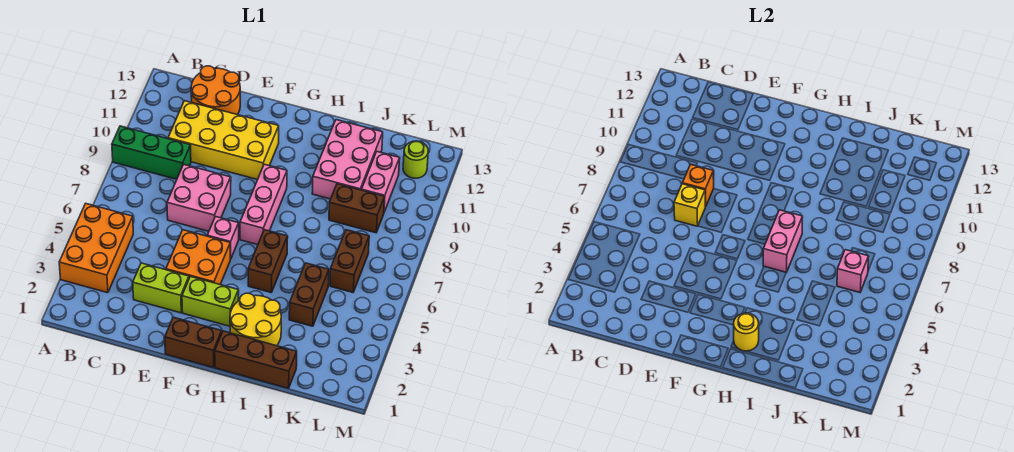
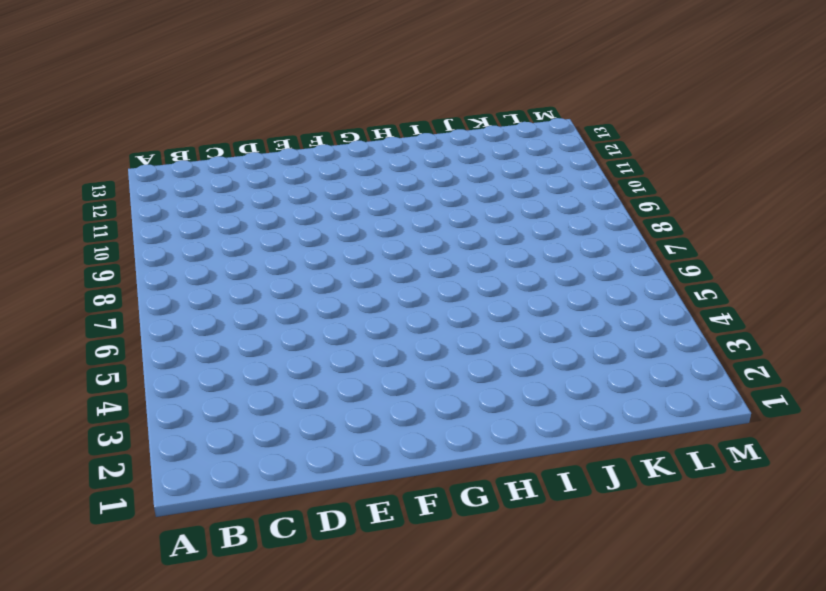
none -> orange 2x3 brick [59,204,133,293]
none -> green 1x3 brick [112,126,191,179]
none -> yellow 2x4 brick [168,101,279,180]

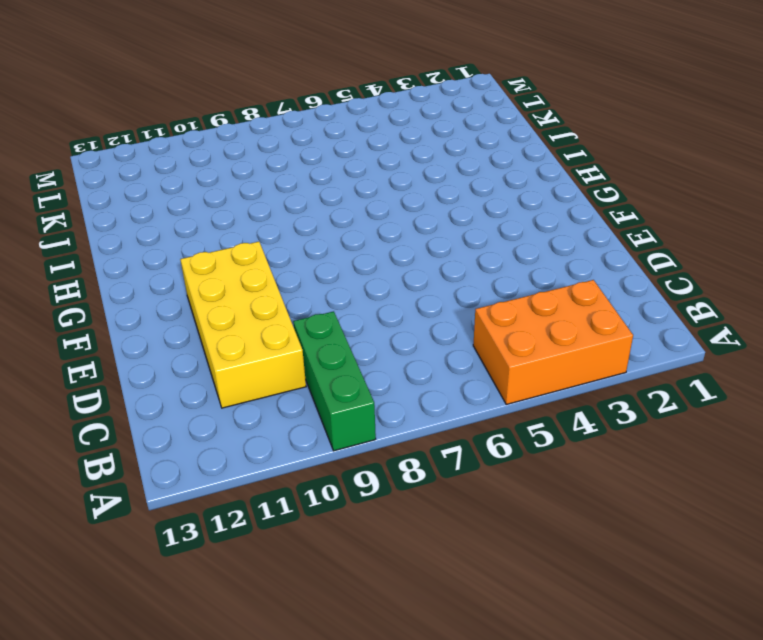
none -> orange 2x2 round brick [191,66,240,115]
none -> lime 1x2 brick [133,263,189,313]
none -> pink 2x2 brick [167,165,231,231]

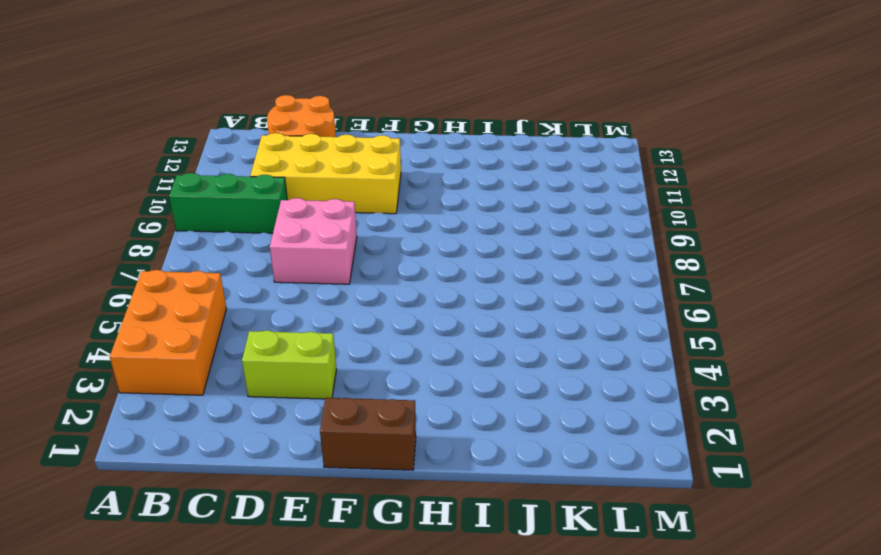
none -> orange 2x2 brick [166,230,230,284]
none -> lime 1x2 brick [182,277,238,326]
none -> pink 1x1 brick [207,217,239,259]

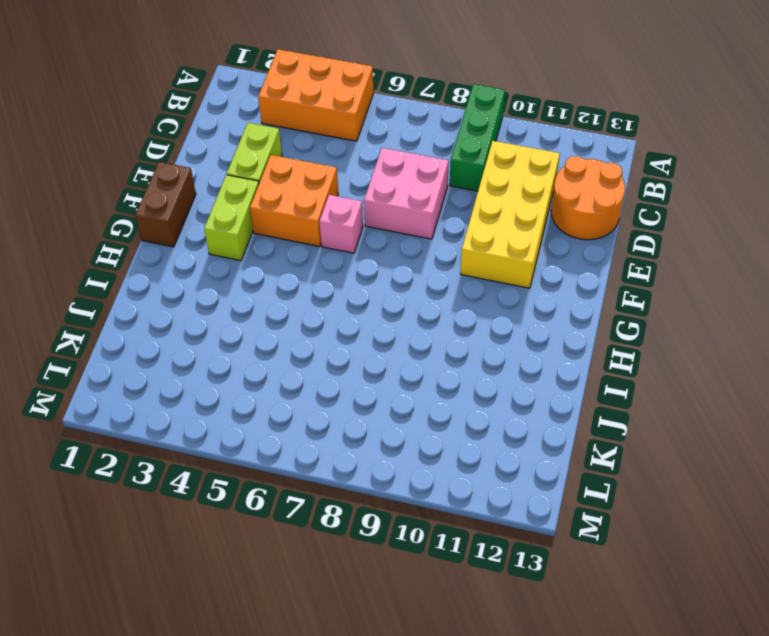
none -> pink 1x3 brick [240,164,287,245]
none -> brown 1x3 brick [215,331,297,388]
none -> yellow 2x2 round brick [230,293,281,346]

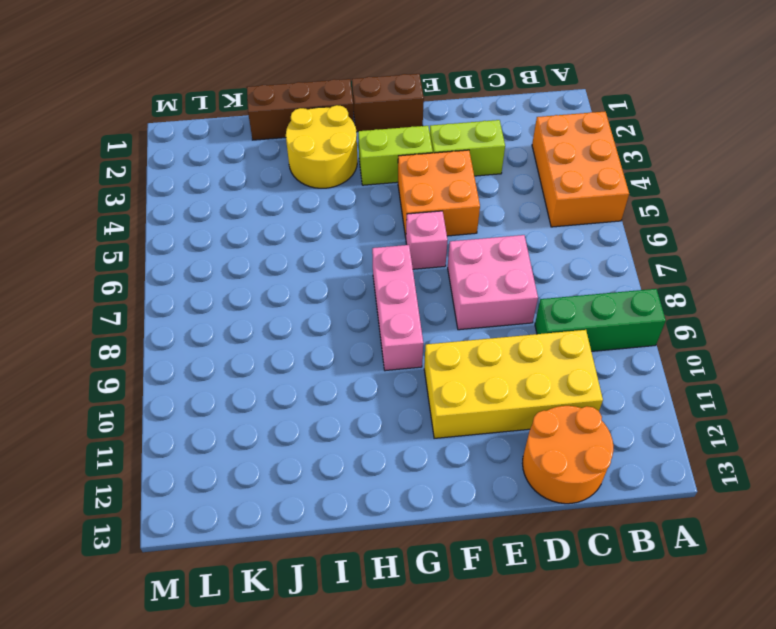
none -> brown 1x2 brick [248,230,288,293]
none -> pink 2x3 brick [312,120,383,199]
none -> brown 1x2 brick [289,263,329,326]

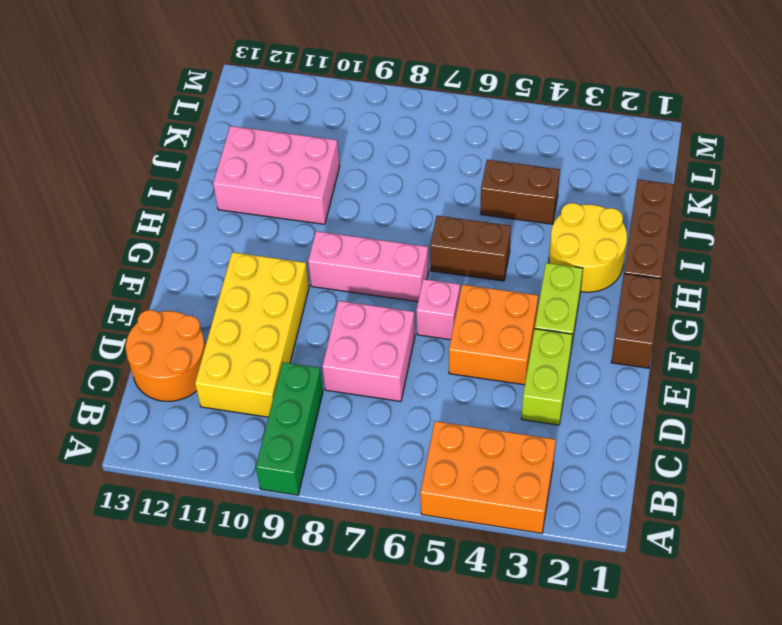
none -> brown 1x2 brick [329,184,385,233]
none -> brown 1x2 brick [330,230,369,292]
none -> pink 1x2 brick [362,152,400,212]

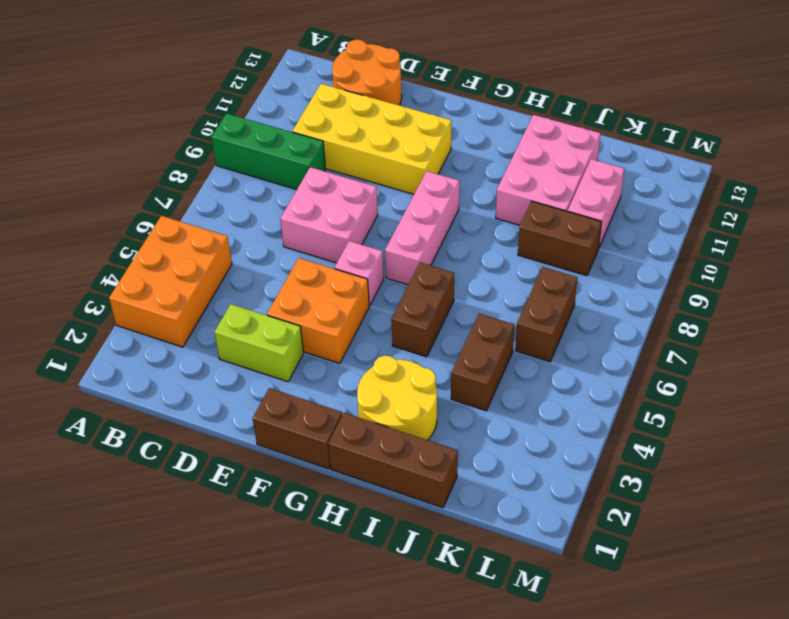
none -> lime 1x2 brick [182,277,238,326]
none -> lime 1x1 round brick [403,141,428,178]
none -> yellow 1x1 brick [674,184,705,226]

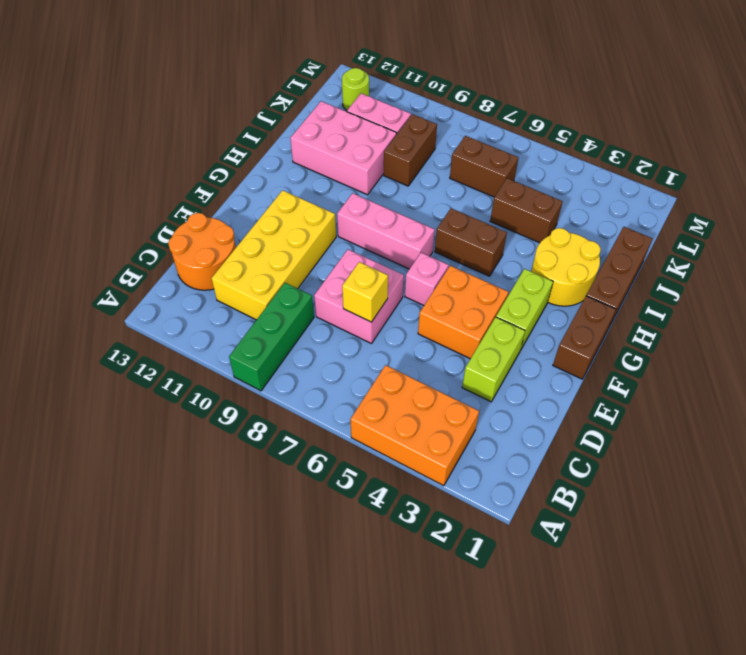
none -> orange 1x1 brick [682,165,714,207]
none -> yellow 1x1 round brick [734,313,759,351]
none -> pink 1x2 brick [763,210,803,273]

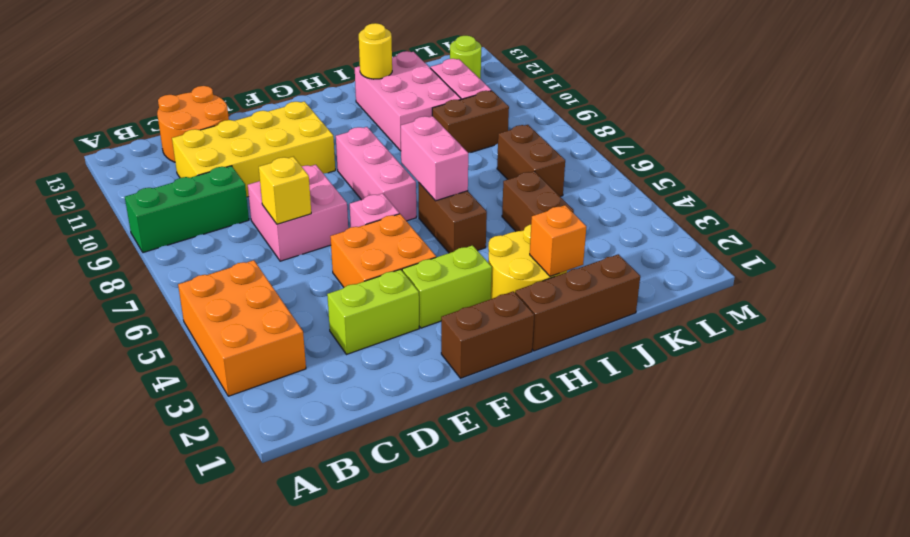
orange 1x1 brick [530,205,586,276] -> orange 1x1 brick moved to [682,165,714,207]
yellow 1x1 round brick [359,23,392,79] -> yellow 1x1 round brick moved to [734,313,759,351]
none -> pink 1x1 brick [837,250,868,292]

